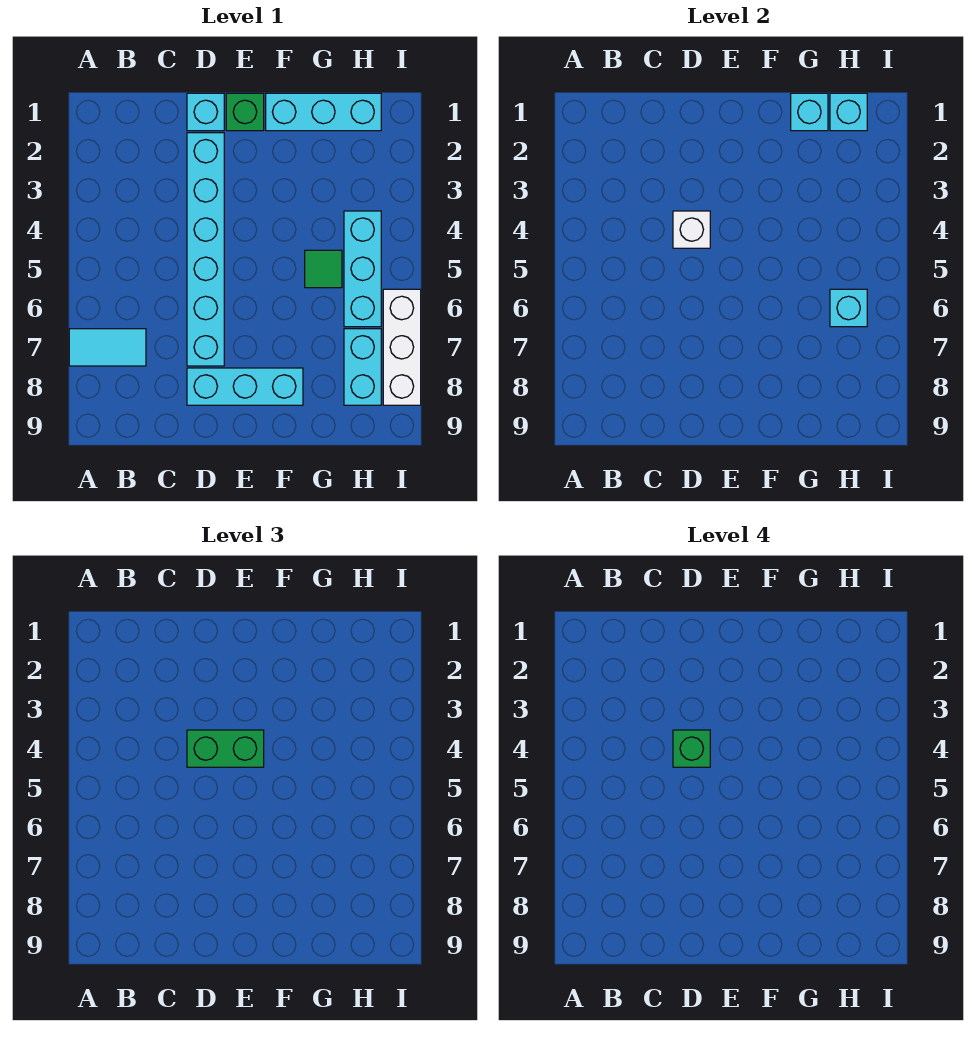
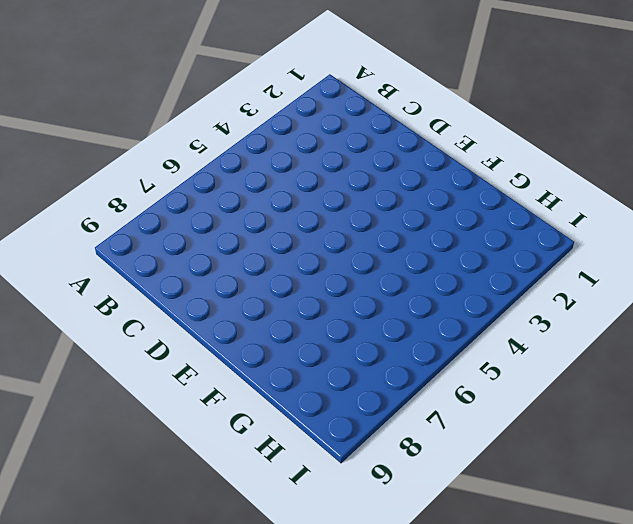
none -> cyan 1x2 tile [69,329,146,366]
none -> cyan 1x1 brick [187,93,224,131]
none -> cyan 1x6 brick [187,133,224,366]

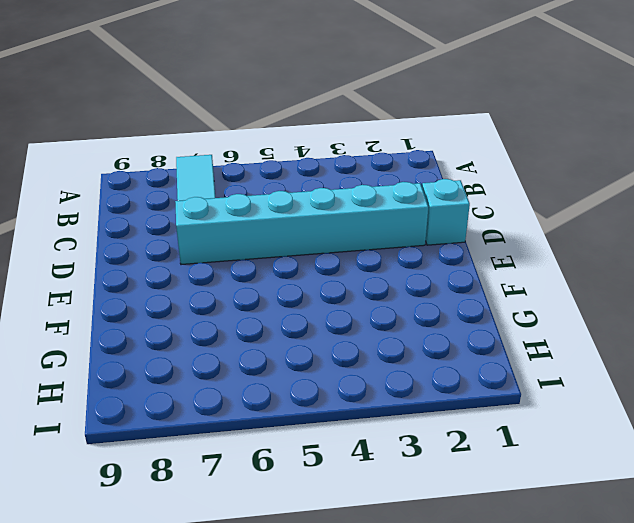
none -> cyan 1x3 brick [187,368,303,405]
none -> green 1x1 brick [226,93,264,131]
none -> cyan 1x3 brick [266,93,381,131]

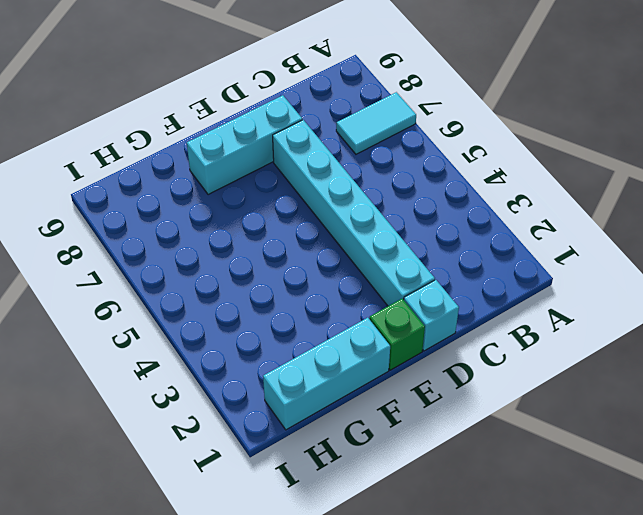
none -> green 1x1 tile [305,250,342,288]
none -> cyan 1x3 brick [344,211,381,327]
none -> cyan 1x2 brick [344,329,381,405]

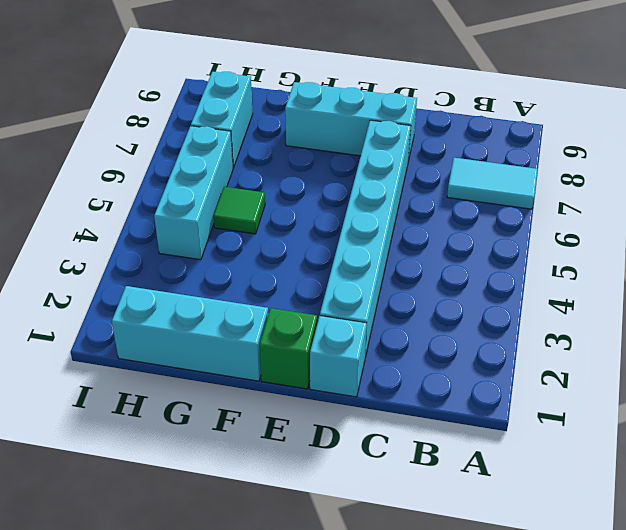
none -> white 1x3 brick [383,289,421,405]
none -> white 1x1 brick [673,211,710,248]
none -> cyan 1x1 brick [791,93,828,131]

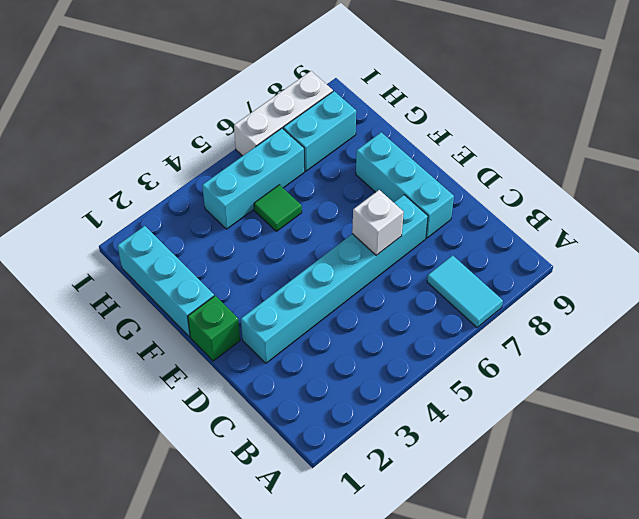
white 1x1 brick [352,190,404,255] -> white 1x1 brick moved to [673,211,710,248]
none -> cyan 1x1 brick [187,93,224,131]
none -> cyan 1x1 brick [791,93,828,131]
none -> cyan 1x1 brick [830,93,867,131]

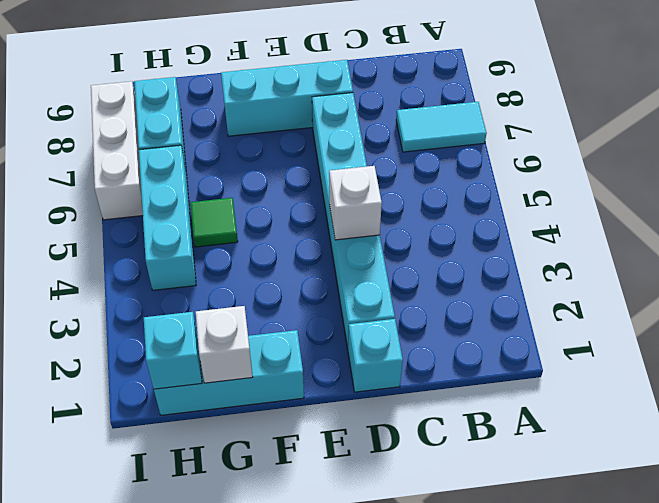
white 1x1 brick [196,306,253,383] -> cyan 1x1 brick [791,93,828,131]
none -> green 1x1 brick [226,93,264,131]
none -> cyan 1x1 brick [830,289,867,327]
none -> green 1x2 brick [187,730,264,767]

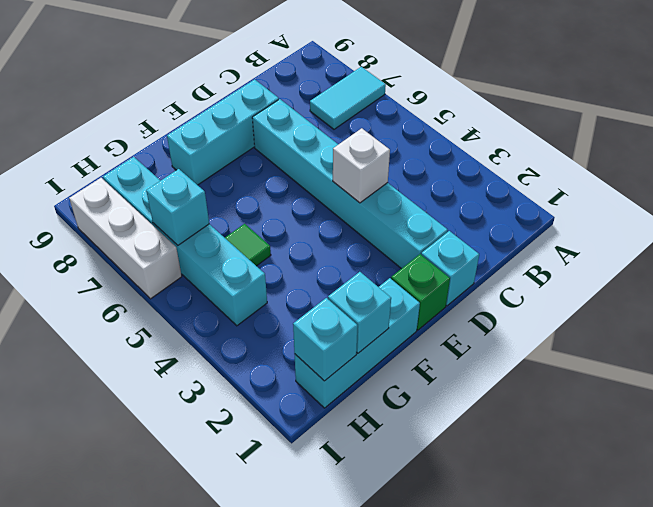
none -> green 1x2 brick [187,730,264,767]
none -> green 1x1 brick [673,730,710,767]

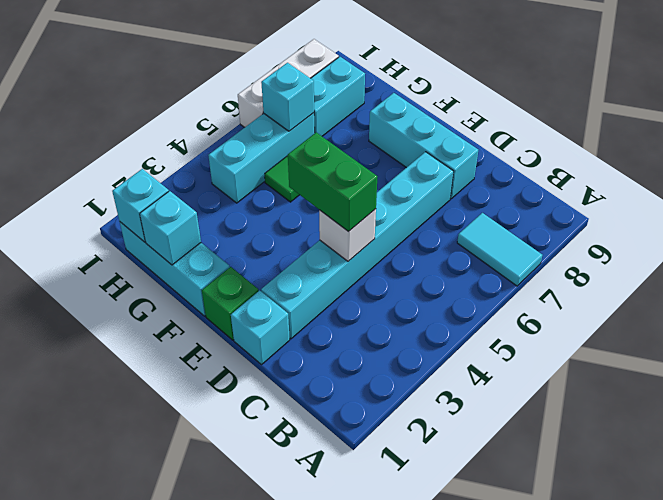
none -> green 1x1 brick [673,730,710,767]

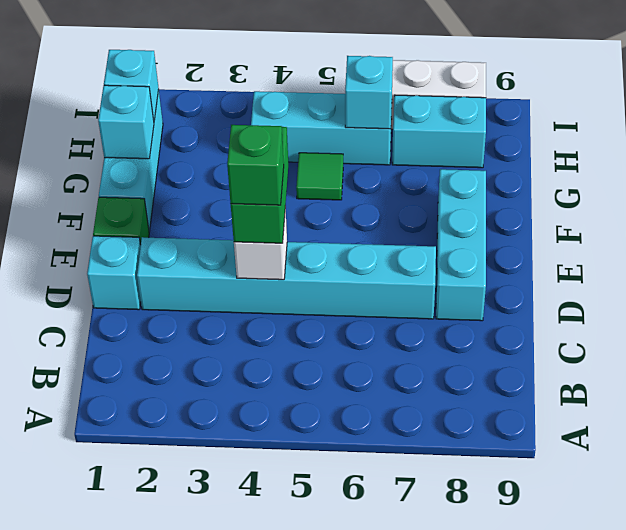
none -> cyan 1x2 tile [69,329,146,366]

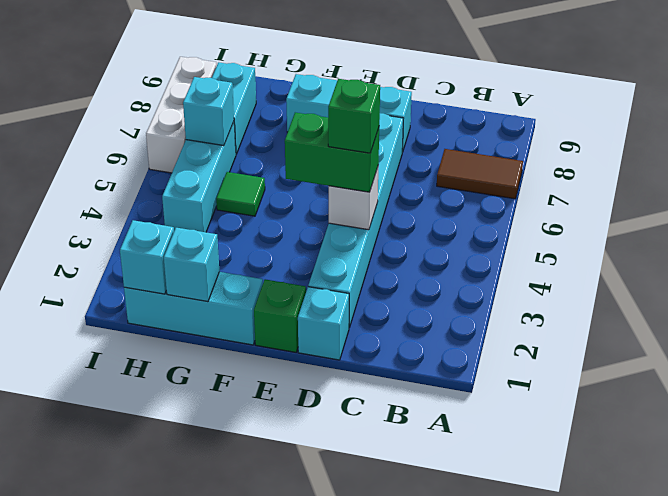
brown 1x2 tile [437,149,523,199] -> cyan 1x2 tile [69,329,146,366]

